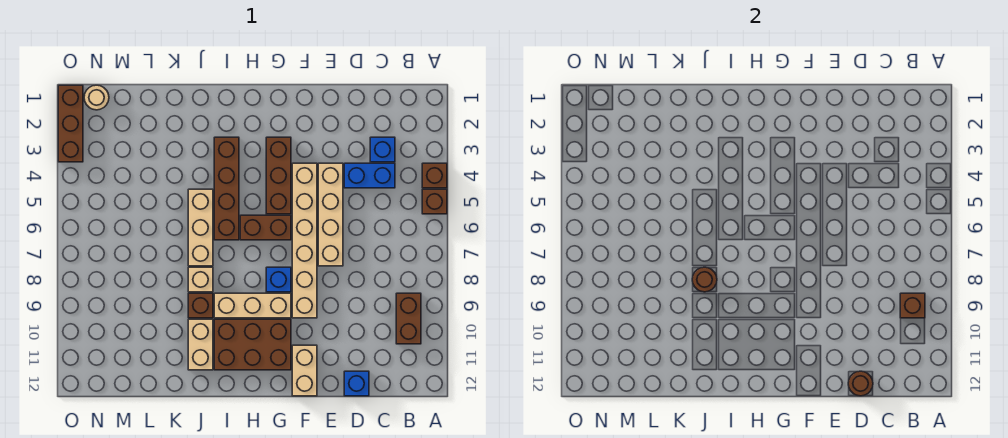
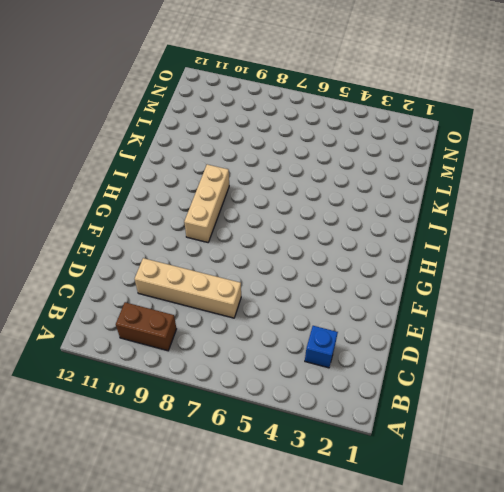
tan 1x4 brick [135,258,241,318] -> tan 1x4 brick moved to [318,163,343,266]
none -> brown 1x1 brick [422,163,447,188]
none -> brown 1x1 brick [422,189,447,214]
none -> blue 1x2 brick [344,163,395,188]

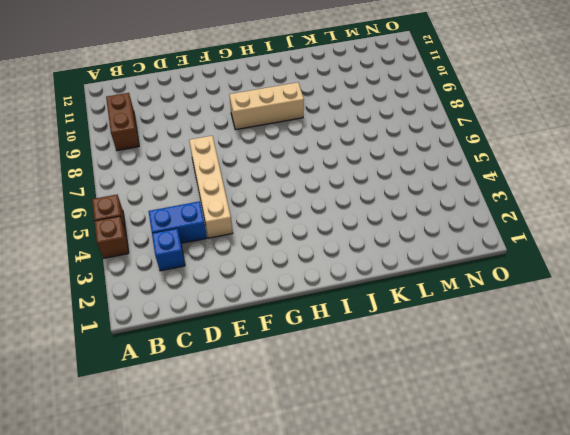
none -> blue 1x1 brick [344,371,369,396]
none -> tan 1x6 brick [292,163,317,318]
none -> tan 1x2 brick [292,345,317,396]

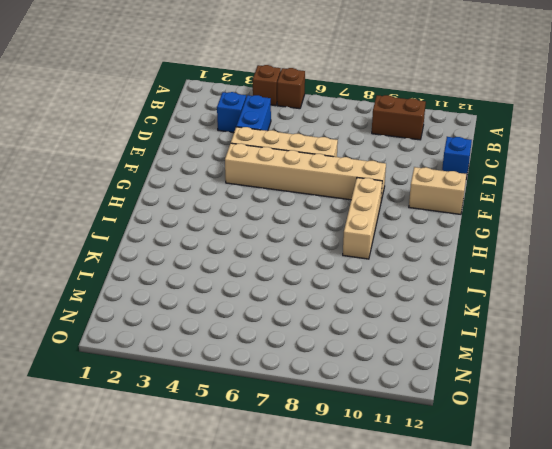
none -> brown 1x3 brick [266,137,291,214]
none -> brown 1x2 brick [240,215,291,240]
none -> blue 1x1 brick [266,267,291,292]

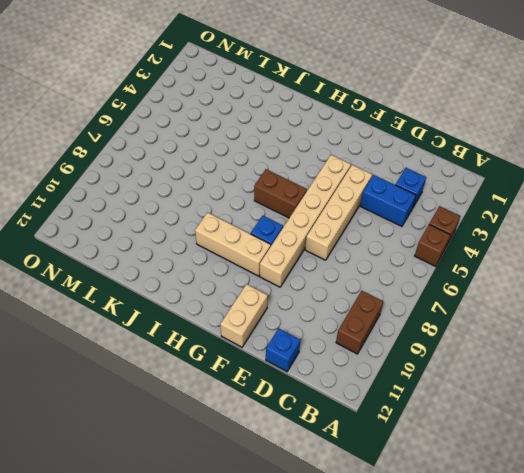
none -> brown 1x3 brick [266,137,291,214]
none -> brown 2x3 brick [214,319,291,370]
none -> brown 1x4 brick [214,137,239,240]

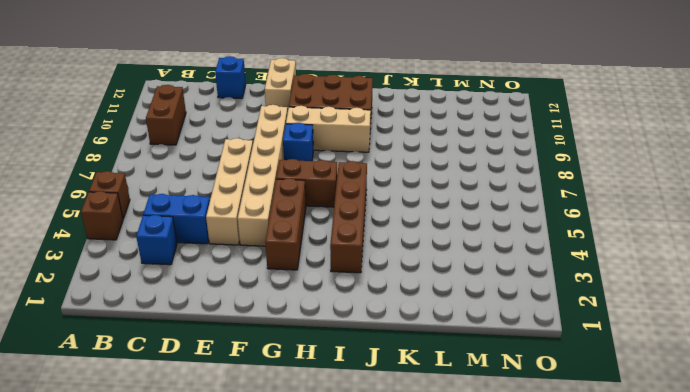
none -> tan 1x3 brick [188,189,213,266]
none -> tan 1x1 brick [188,267,213,292]
none -> brown 1x1 brick [188,293,213,318]

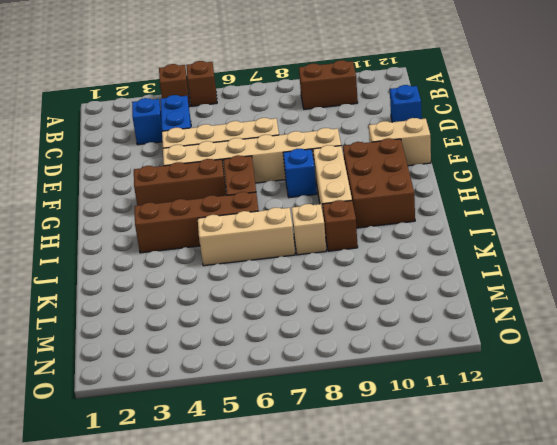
none -> tan 1x2 brick [188,319,213,370]
none -> tan 1x1 round brick [84,85,109,110]
none -> brown 1x3 brick [58,85,83,162]

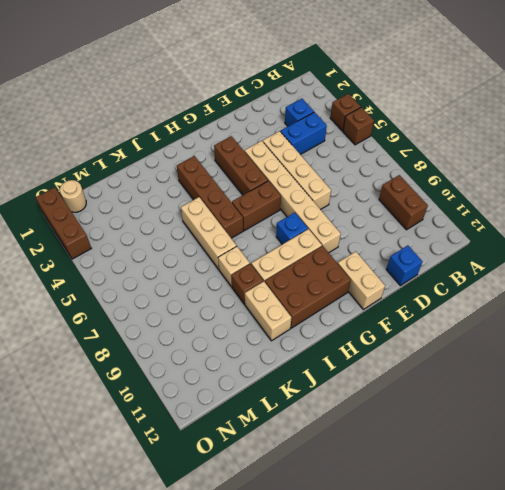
none -> brown 1x1 brick [900,293,925,318]
none -> brown 1x1 round brick [848,371,873,396]
none -> brown 1x1 round brick [692,267,717,292]

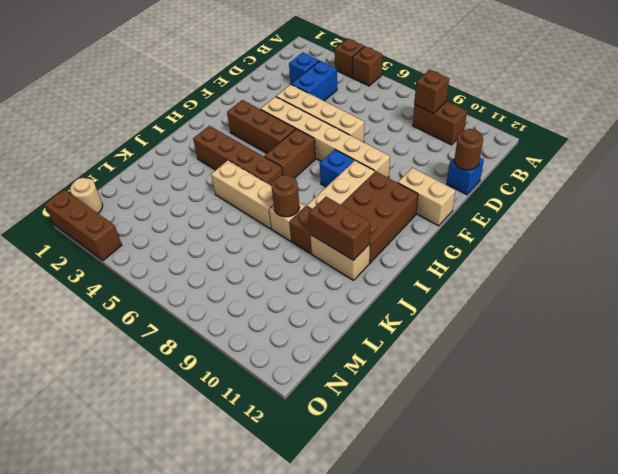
brown 1x2 brick [309,197,370,261] -> none

